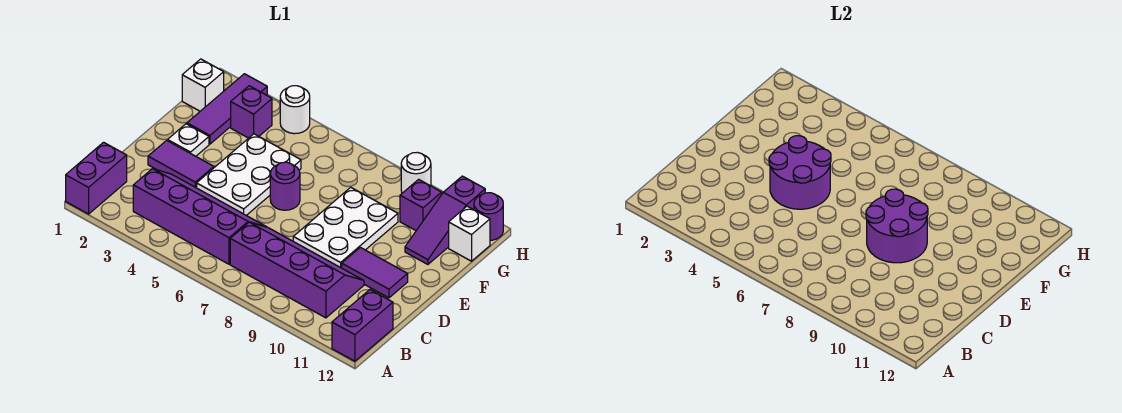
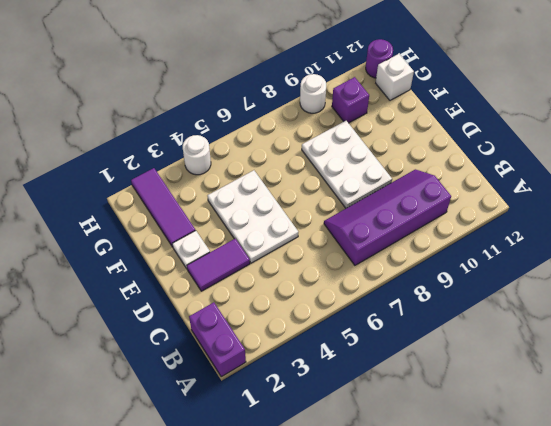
none -> purple 1x2 brick [332,290,393,361]
none -> purple 2x4 slope [133,169,266,264]
none -> purple 1x2 tile [342,247,408,298]

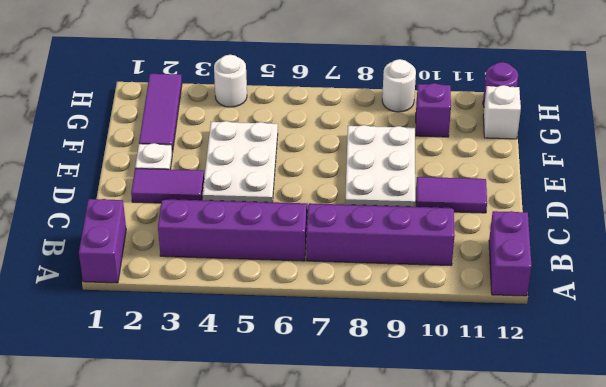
none -> purple 1x1 round brick [270,162,300,210]
none -> purple 1x3 slope [405,176,485,264]
none -> white 1x1 brick [182,59,224,111]

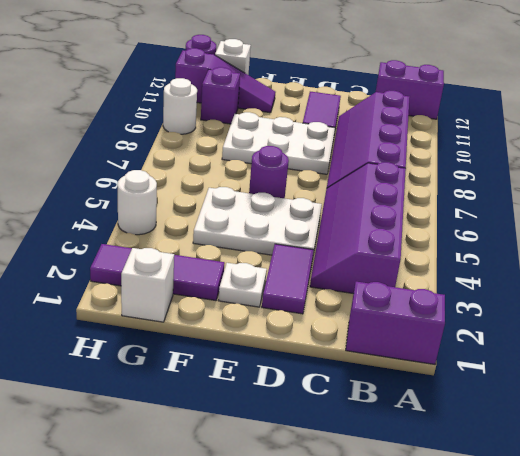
none -> purple 1x1 brick [231,86,272,138]
none -> purple 2x2 round brick [769,136,831,209]
none -> purple 2x2 round brick [866,189,928,263]

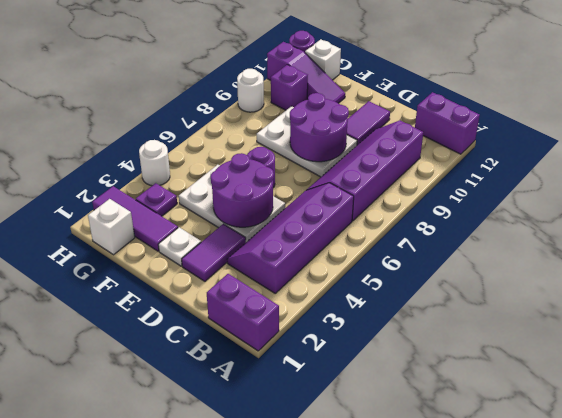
purple 1x1 plate [136,183,177,216] -> purple 1x1 brick [231,86,272,138]

